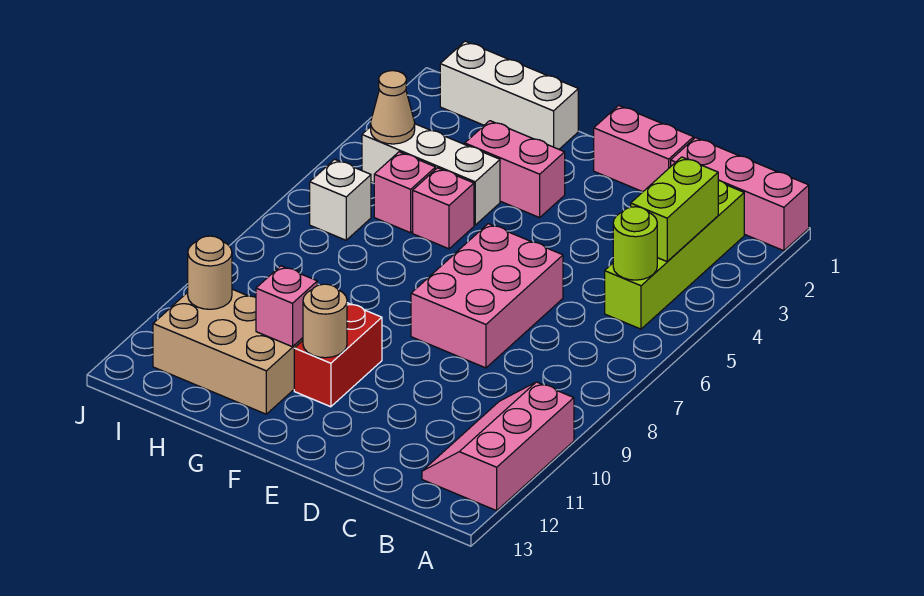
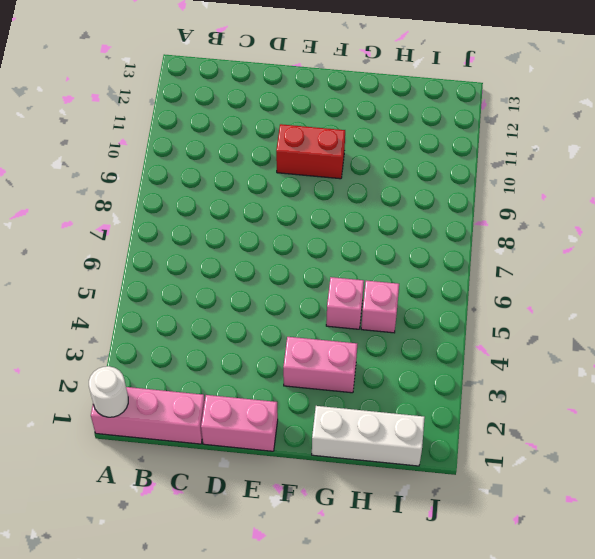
white 1x1 round brick [89,366,128,417] -> none
red 1x2 brick [276,124,345,179] -> red 1x2 brick turned to [294,303,382,407]
none -> pink 2x3 slope [422,382,574,511]
none -> lime 1x4 brick [605,180,744,329]
none -> pink 2x3 brick [411,224,563,368]

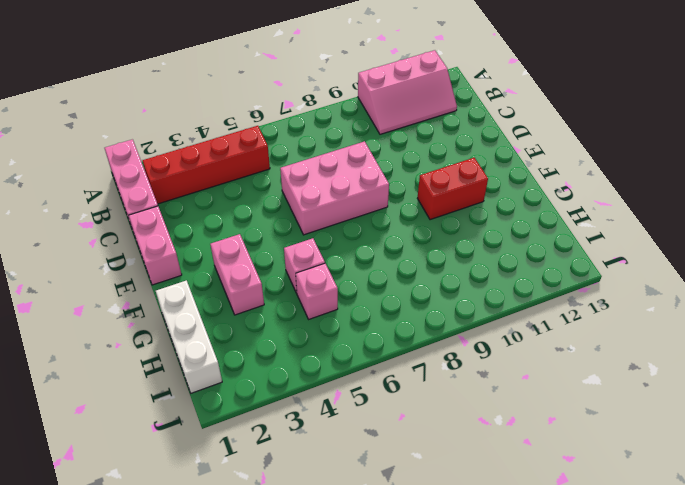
red 1x4 brick [143,126,270,204] -> lime 1x4 brick [605,180,744,329]
none -> white 1x3 brick [362,124,500,225]
none -> tan 2x3 brick [153,289,303,414]
none -> white 1x1 brick [310,159,371,240]

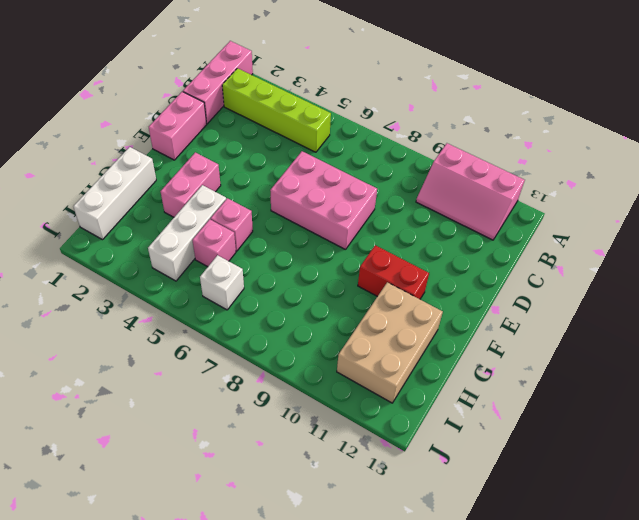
none -> lime 1x2 brick [631,157,718,262]
none -> lime 1x1 round brick [613,207,657,280]
none -> tan 1x1 round brick [303,284,347,358]

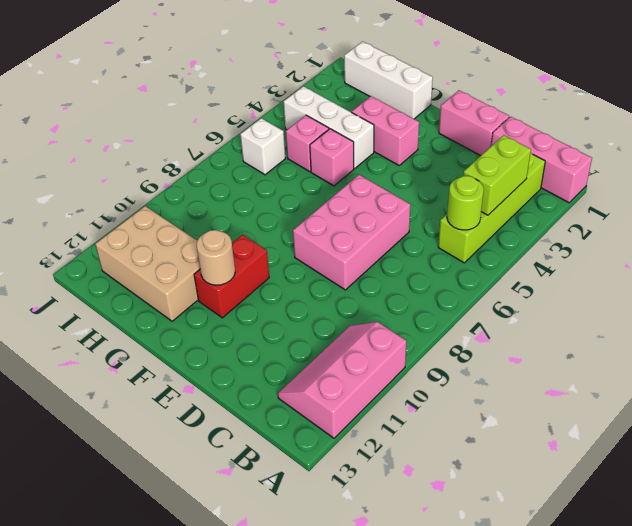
none -> pink 1x1 brick [256,266,317,347]
none -> tan 1x1 cone [371,71,415,144]
none -> tan 1x1 round brick [188,236,232,309]

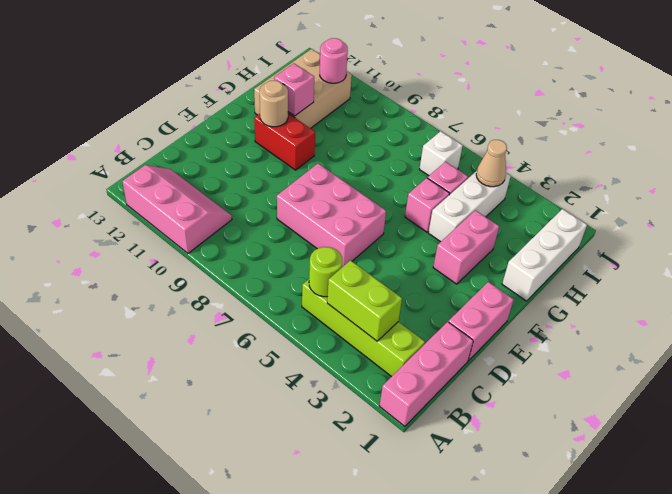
pink 1x1 round brick [320,38,348,83] -> tan 1x1 round brick [188,236,232,309]

